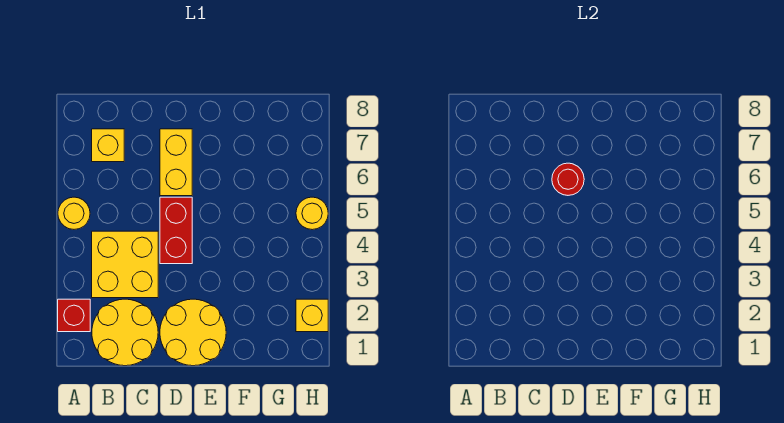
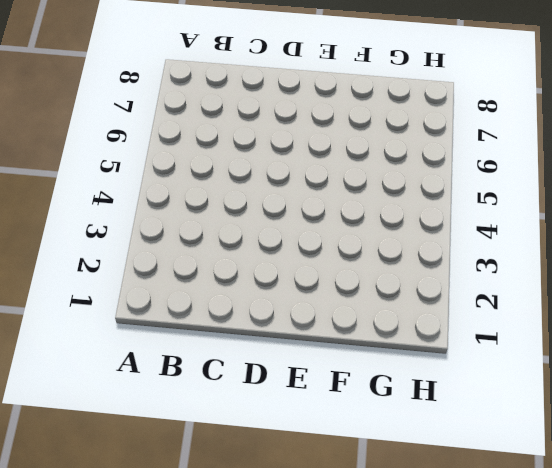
none -> red 1x1 brick [58,299,90,332]
none -> yellow 1x1 round brick [58,197,90,229]

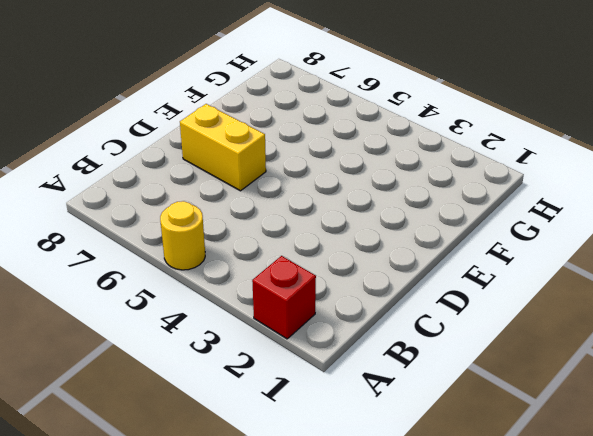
none -> yellow 2x2 round brick [92,299,158,366]
none -> yellow 2x2 brick [92,231,158,298]

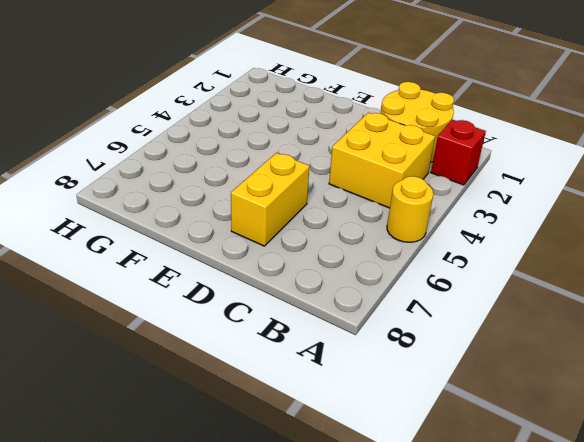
none -> yellow 1x1 brick [92,129,124,162]
none -> yellow 2x2 round brick [160,299,226,366]

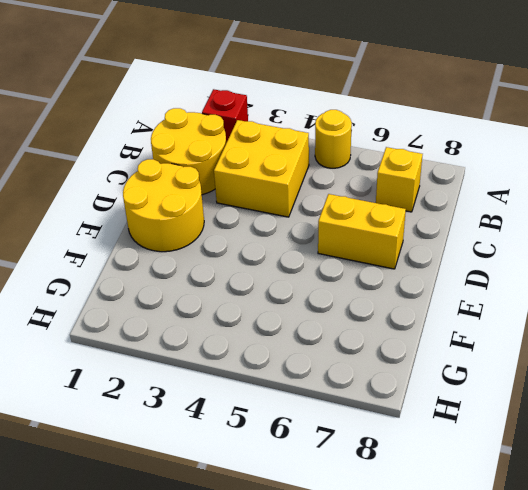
none -> red 1x2 brick [160,197,192,264]
none -> yellow 1x1 brick [296,299,328,332]

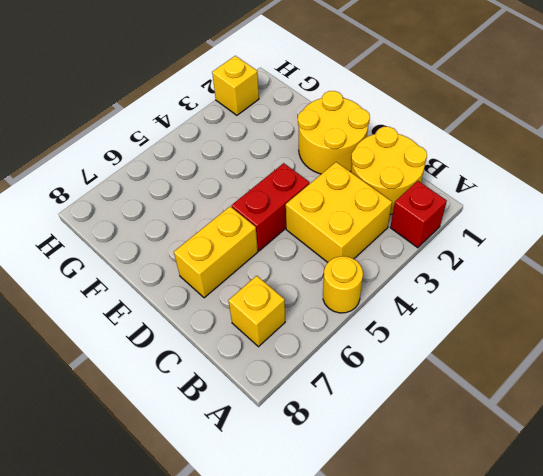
none -> yellow 1x1 round brick [296,197,328,230]
none -> red 1x1 round brick [552,163,584,195]

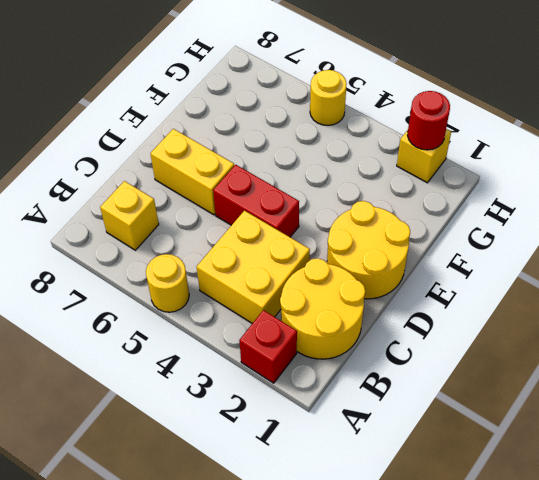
red 1x1 round brick [407,91,450,150] -> red 1x1 round brick moved to [552,163,584,195]

